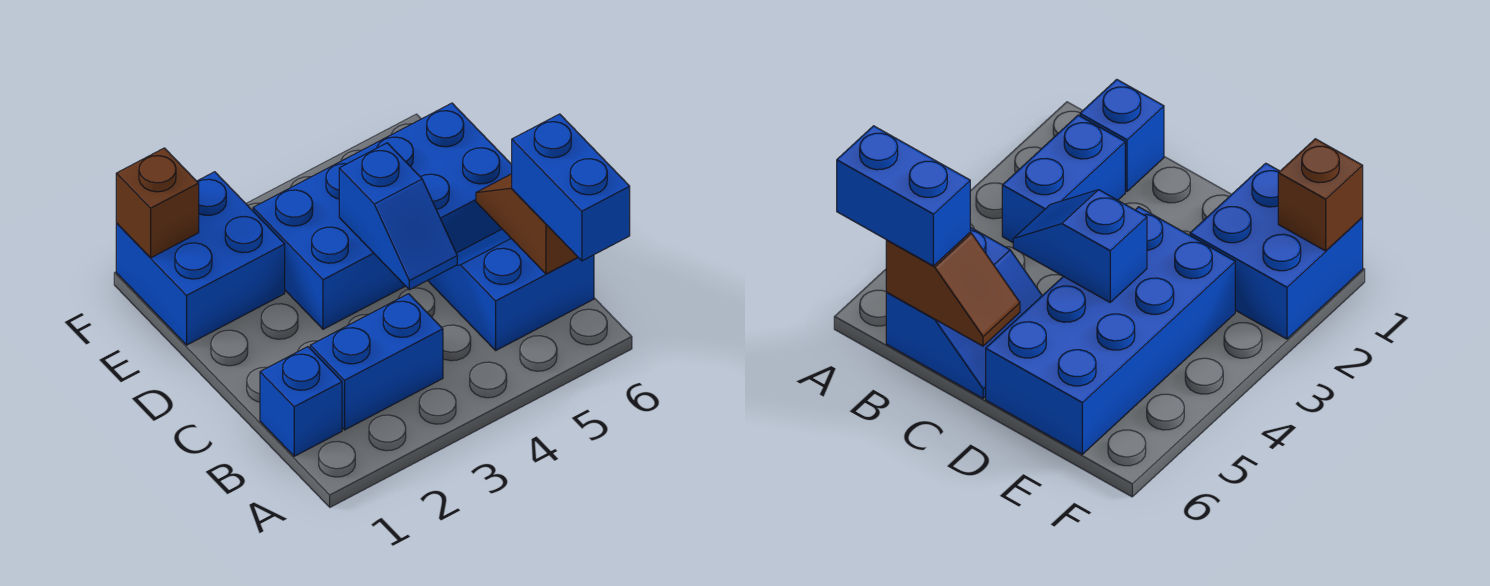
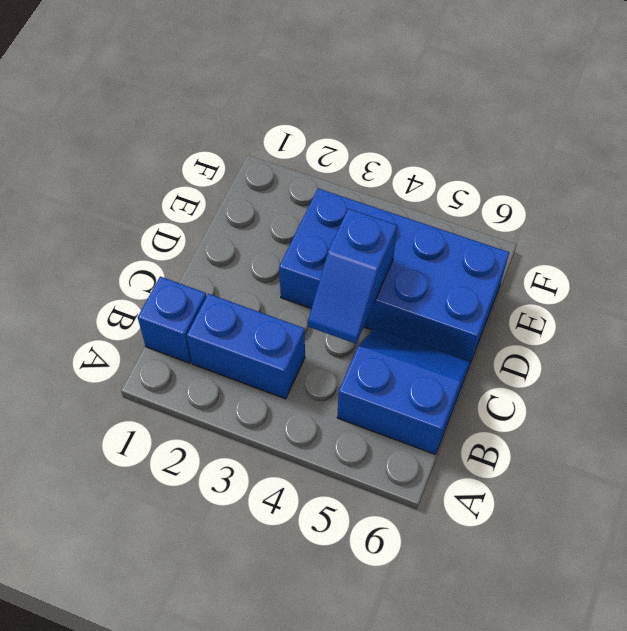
none -> blue 2x2 brick [116,172,285,345]
none -> brown 1x2 slope [476,174,578,274]

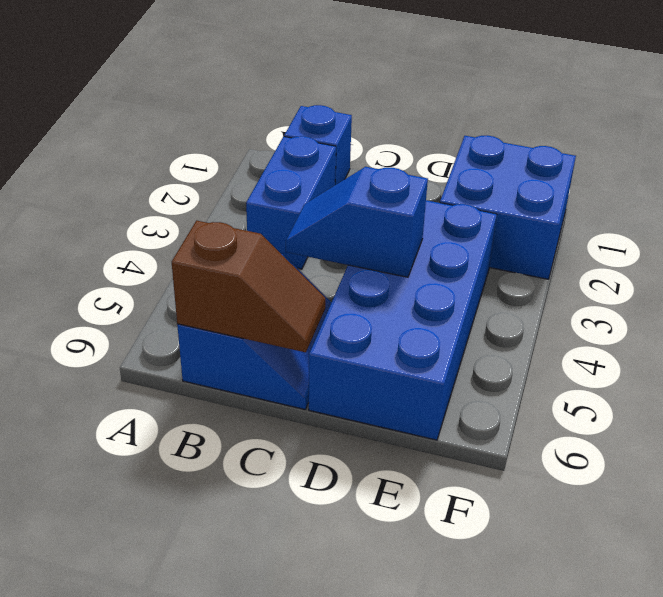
none -> brown 1x1 brick [116,148,199,258]
none -> blue 1x2 brick [512,114,630,261]

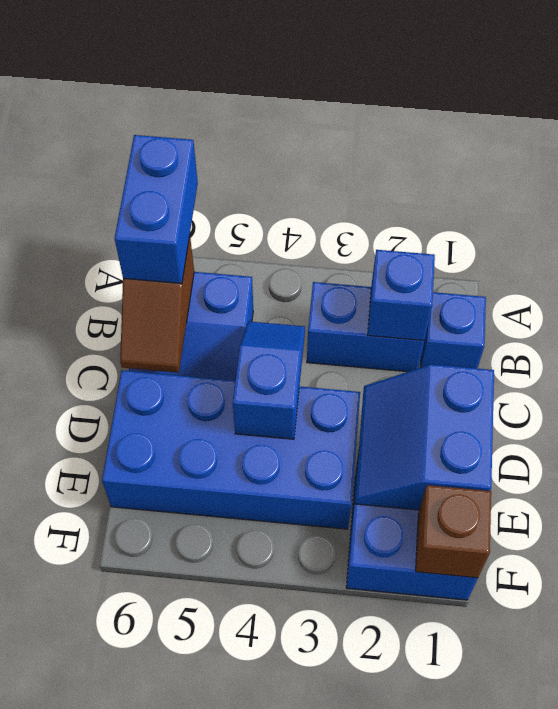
blue 1x1 brick [368,250,435,341] -> none
blue 2x2 slope [355,364,494,510] -> none

